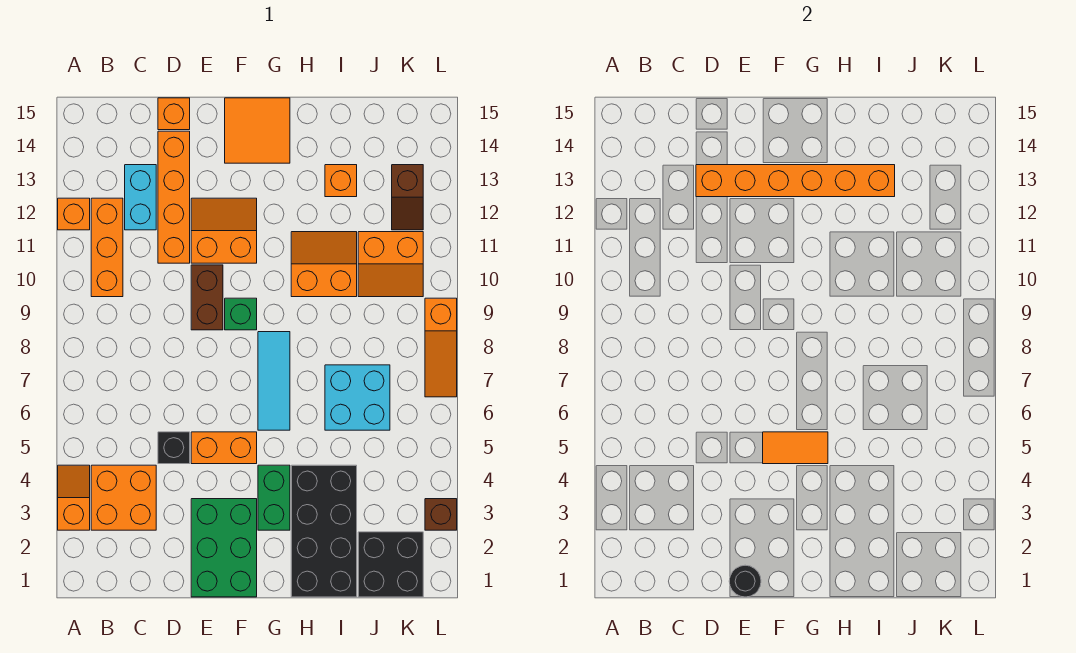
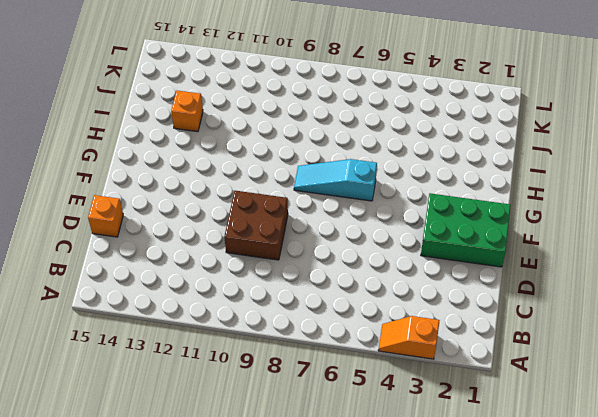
brown 2x2 brick [224,191,288,260] -> brown 1x2 brick [191,265,223,330]
cyan 1x3 slope [294,159,377,201] -> cyan 1x3 tile [258,332,290,430]
none -> orange 1x1 brick [58,198,90,230]
none -> orange 2x2 brick [91,465,156,530]
none -> orange 1x3 brick [91,198,123,297]

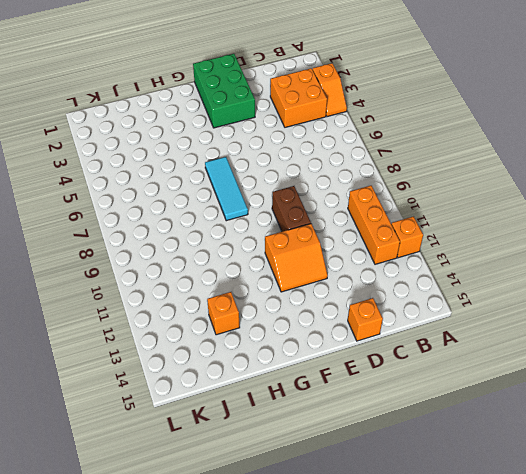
none -> cyan 1x2 brick [125,165,156,230]
none -> black 1x1 brick [158,432,190,464]
none -> orange 1x4 brick [158,131,190,263]

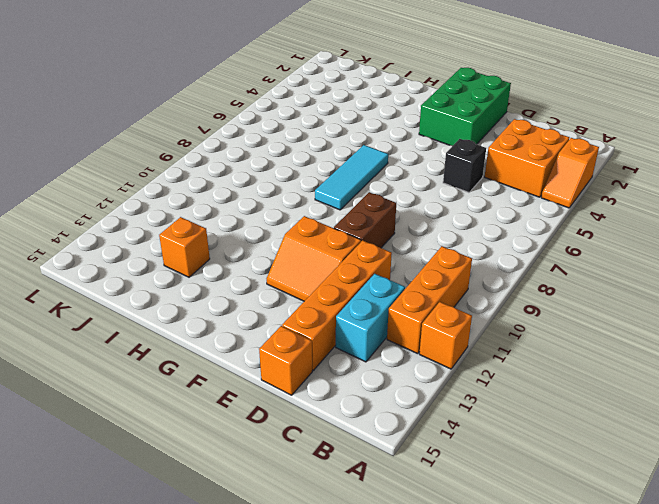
none -> orange 1x2 brick [191,432,257,464]
none -> green 1x1 brick [225,298,257,330]
none -> orange 2x2 tile [225,98,290,163]

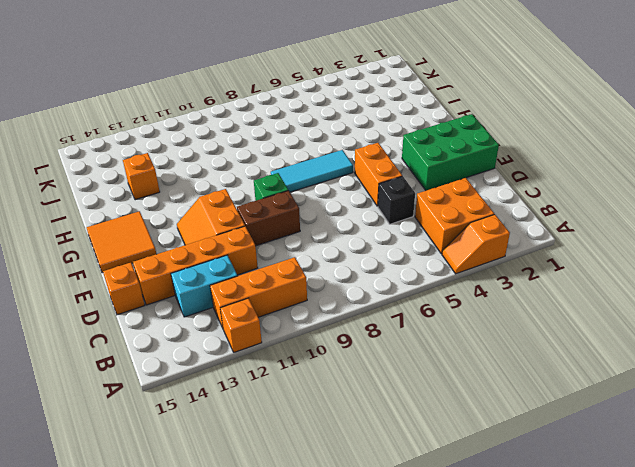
none -> green 1x2 brick [258,465,290,530]
none -> black 2x4 brick [291,465,357,597]
none -> orange 2x2 slope [291,232,357,297]

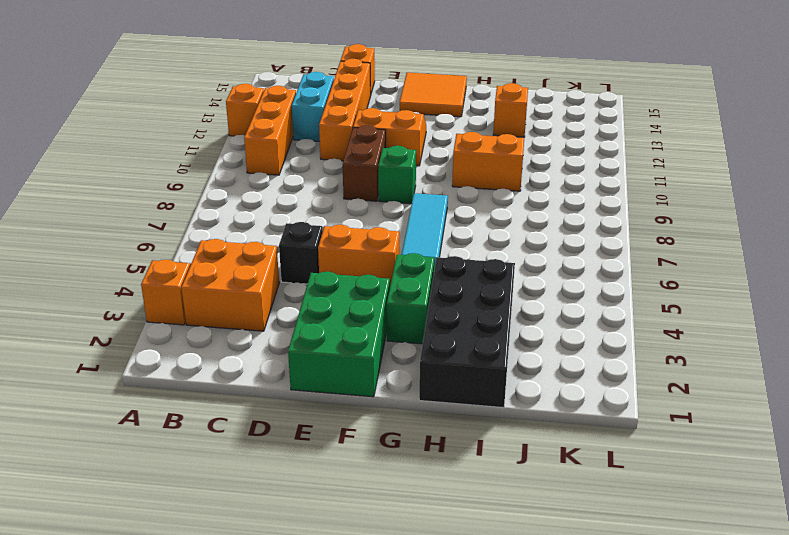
none -> cyan 2x2 brick [325,365,390,430]
none -> black 2x2 brick [358,532,423,597]
none -> orange 2x2 slope [358,232,423,297]

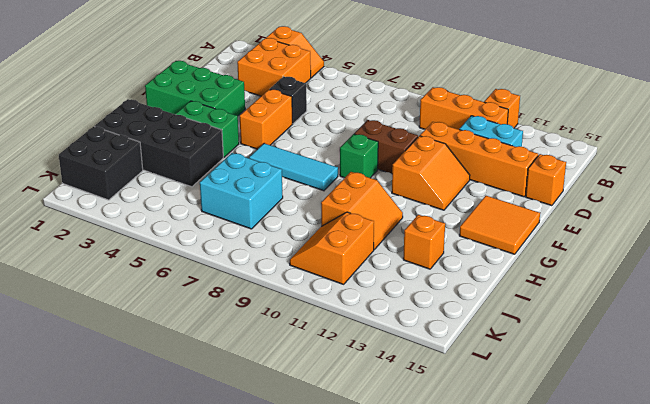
none -> brown 1x2 slope [392,165,423,230]
none -> brown 1x1 brick [425,499,457,530]
none -> orange 1x3 slope [425,298,457,397]

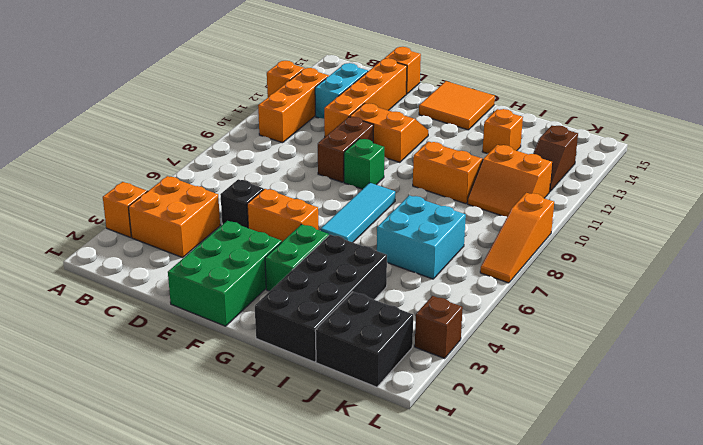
none -> orange 1x6 brick [696,165,895,197]
none -> black 1x1 round brick [729,565,761,597]
none -> orange 1x2 tile [763,432,828,464]

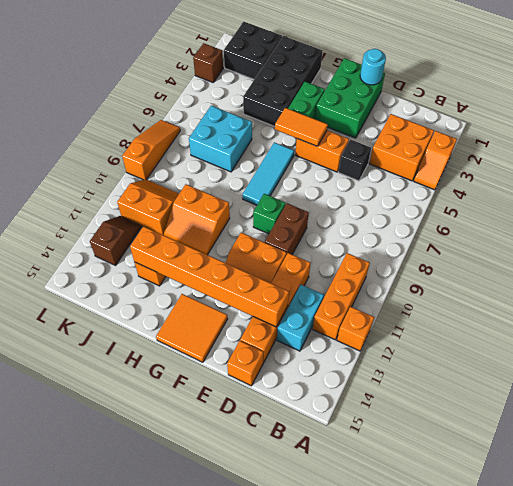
cyan 1x1 round brick [360,49,386,85] -> black 1x1 round brick [729,565,761,597]

